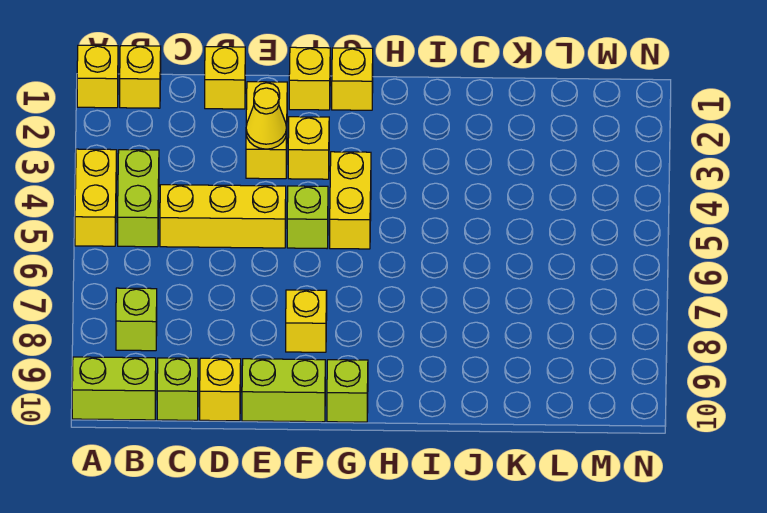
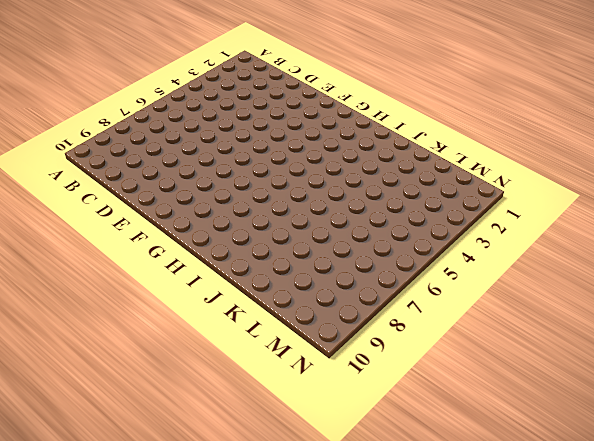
none -> yellow 1x1 brick [77,45,118,108]
none -> yellow 1x2 brick [75,149,117,246]
none -> lime 1x2 brick [72,357,156,420]

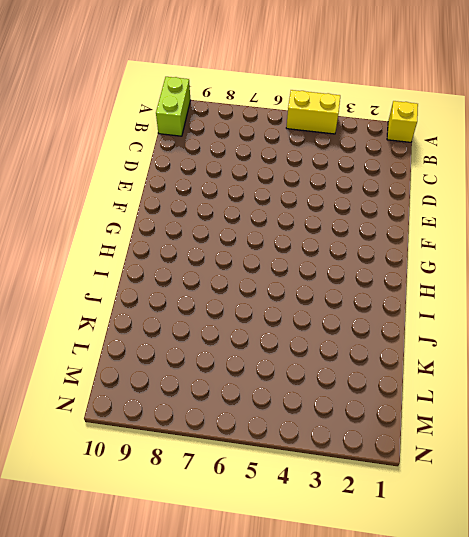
none -> yellow 1x1 brick [120,46,161,108]
none -> lime 1x2 brick [118,150,159,247]
none -> lime 1x1 brick [116,288,157,351]

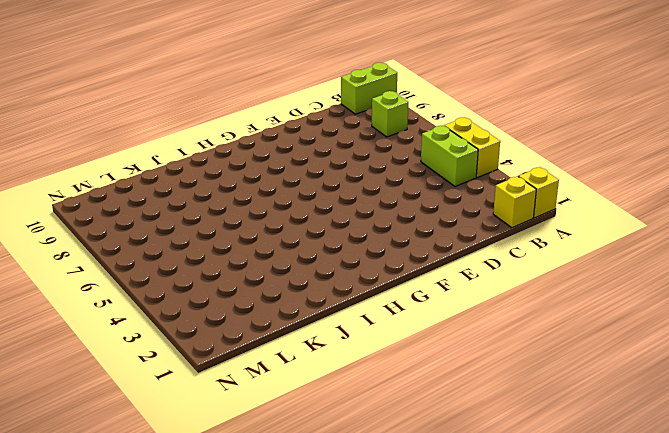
none -> yellow 1x3 brick [160,185,286,248]
none -> lime 1x1 brick [157,358,198,420]
none -> yellow 1x1 brick [205,47,245,109]

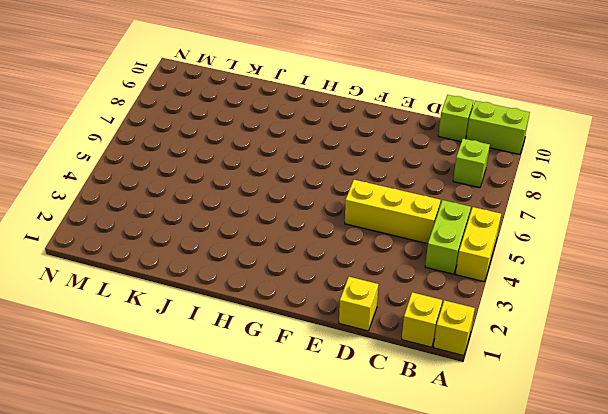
none -> yellow 1x1 brick [200,358,241,421]
none -> yellow 1x2 brick [246,82,287,179]
none -> lime 1x2 brick [242,359,325,422]

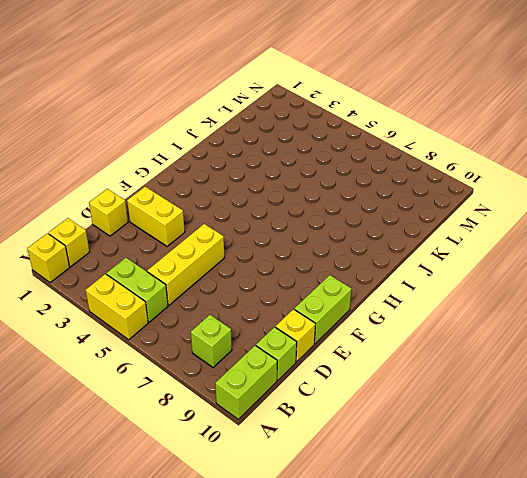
none -> yellow 1x1 brick [289,47,330,110]
none -> yellow 1x1 brick [288,117,329,179]
none -> lime 1x1 brick [287,186,328,248]

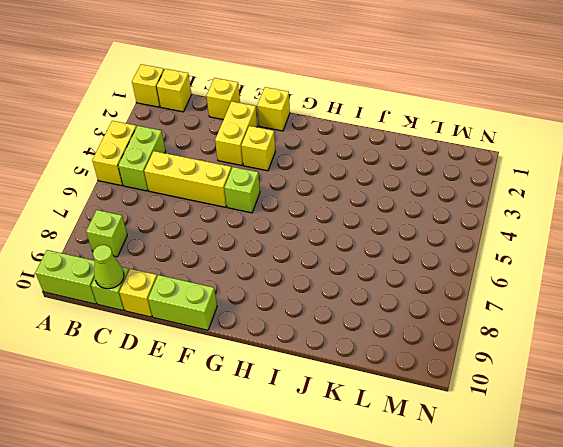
lime 1x1 cone [93,245,124,289] -> none
none -> yellow 1x1 brick [286,290,327,352]
none -> yellow 1x1 brick [332,48,373,110]
none -> yellow 1x2 brick [330,152,371,249]

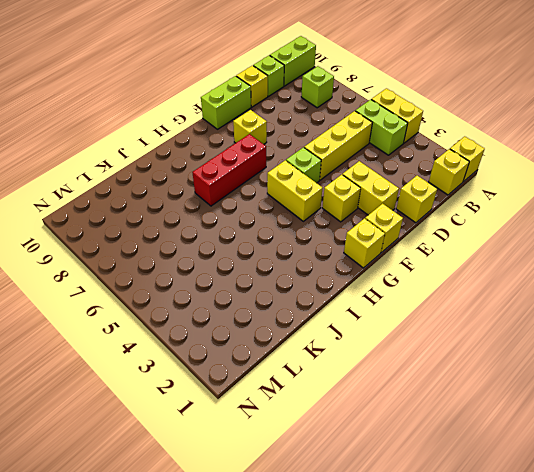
red 1x3 brick [192,134,266,206] -> none
none -> lime 1x1 brick [327,360,368,422]
none -> yellow 1x1 cone [246,88,287,149]

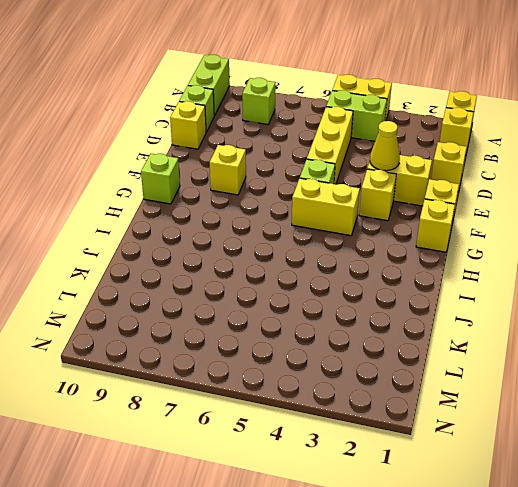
none -> lime 1x2 brick [242,359,325,422]

